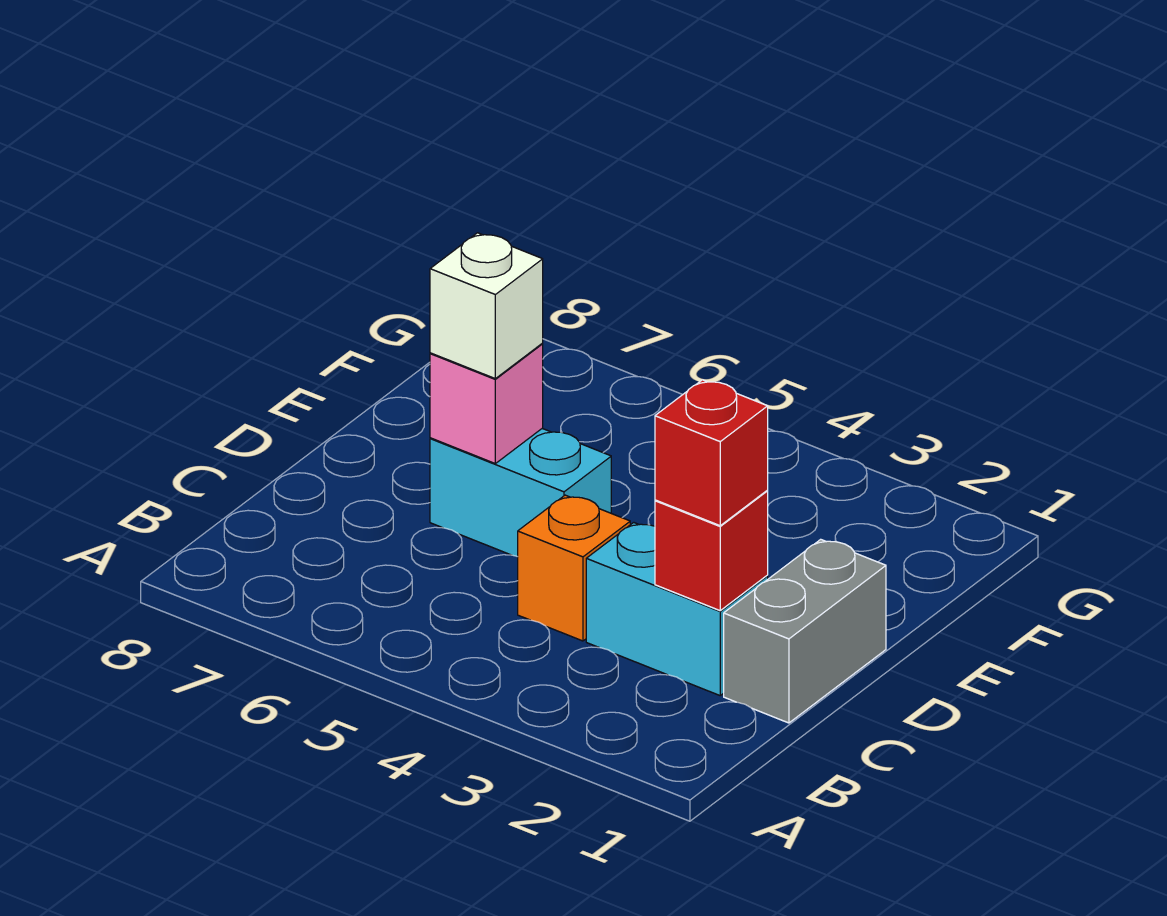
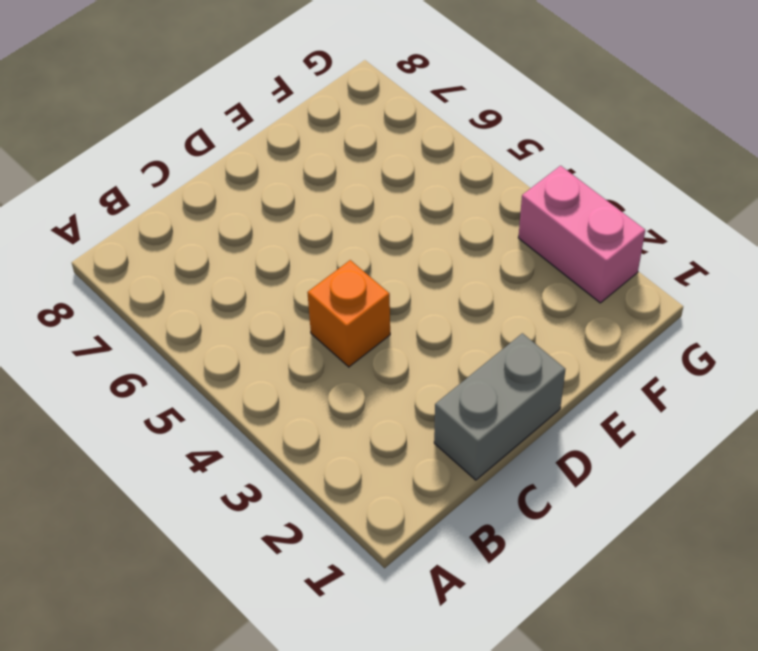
pink 1x2 brick [518,166,645,303] -> none
none -> cyan 1x2 brick [586,523,768,695]
none -> cyan 1x2 brick [430,429,611,557]

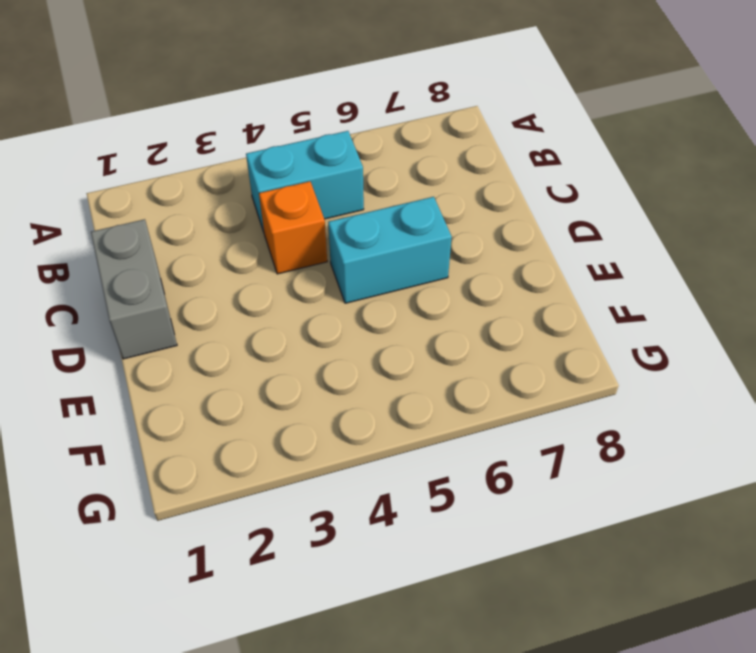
cyan 1x2 brick [246,131,364,232] -> cyan 1x2 brick moved to [586,523,768,695]
none -> red 1x1 brick [655,491,768,611]
none -> pink 1x1 brick [430,344,543,463]

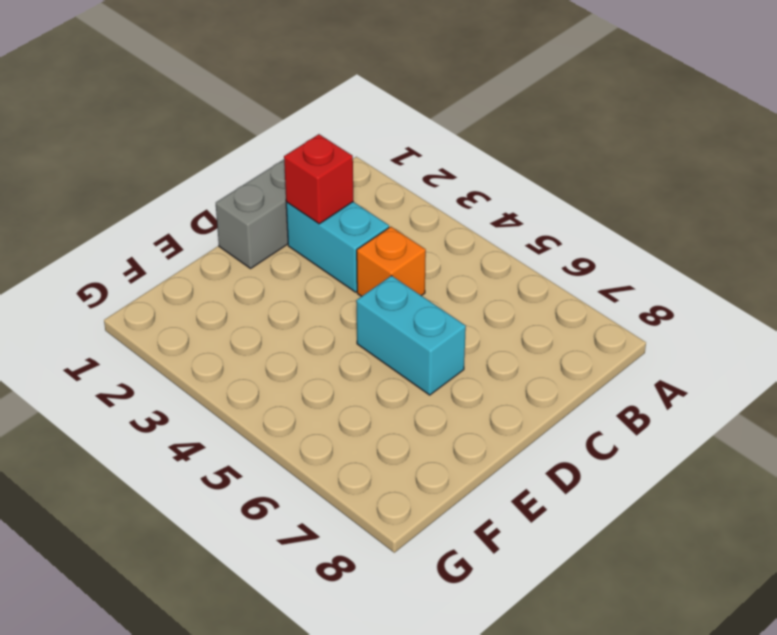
none -> pink 1x1 brick [430,344,543,463]
none -> red 1x1 brick [655,380,768,526]

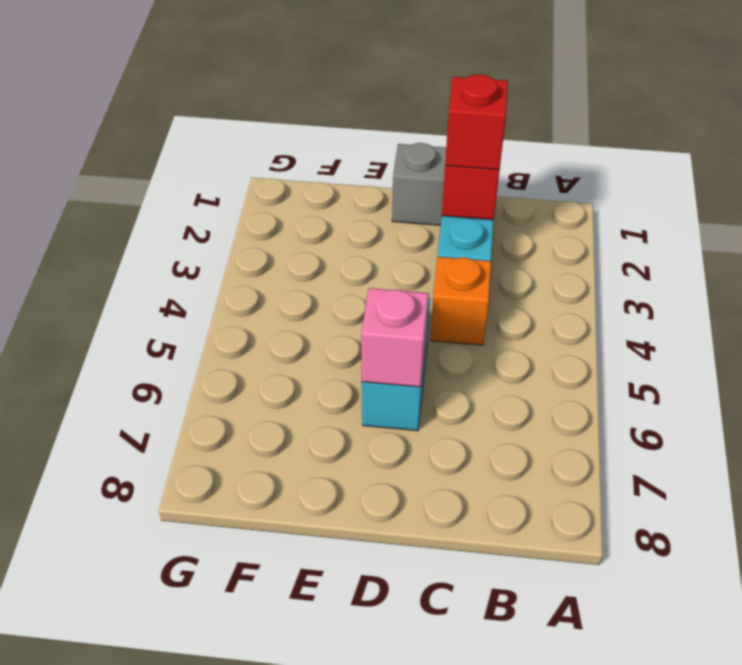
none -> white 1x1 brick [430,233,543,379]

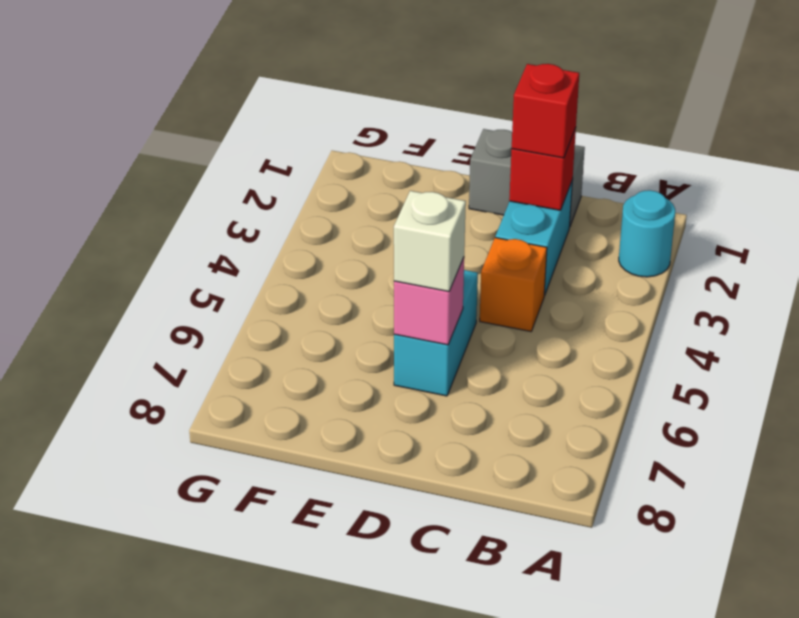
cyan 1x1 round brick [619,190,675,277] -> none

